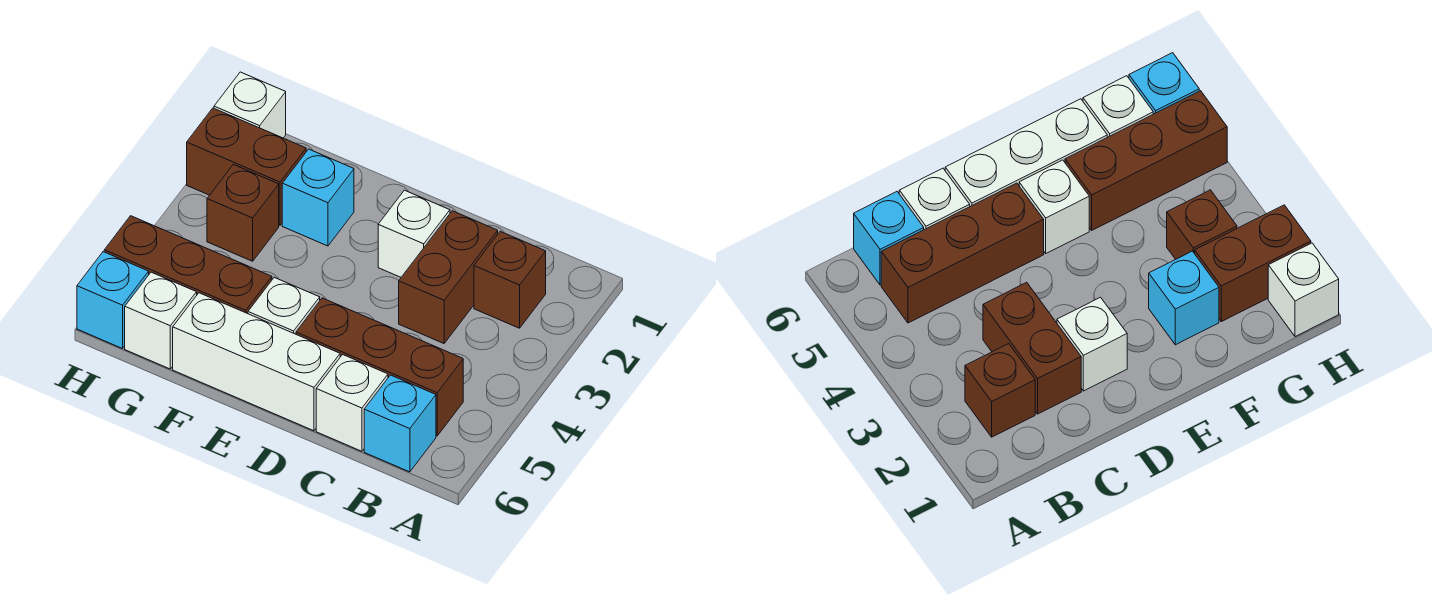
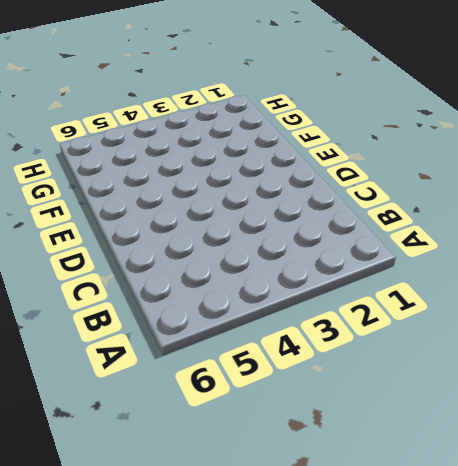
none -> brown 1x1 brick [474,231,546,328]
none -> brown 1x3 brick [296,298,463,436]
none -> cyan 1x1 brick [364,375,436,472]

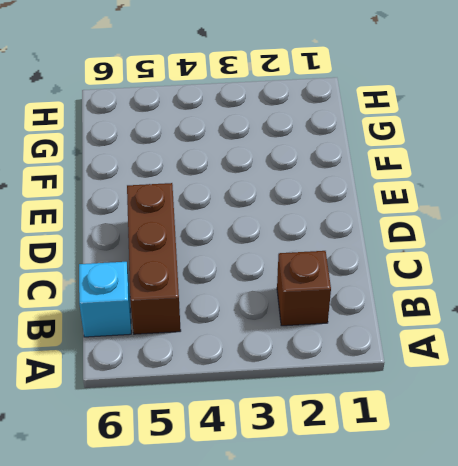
none -> brown 1x2 brick [399,211,498,343]
none -> white 1x1 brick [316,355,388,451]
none -> white 1x1 brick [378,190,450,277]

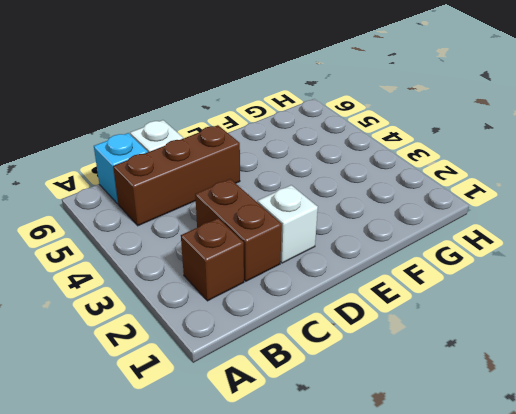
none -> white 1x3 brick [173,293,340,431]
none -> white 1x1 brick [248,277,320,334]
none -> cyan 1x1 brick [282,149,354,246]

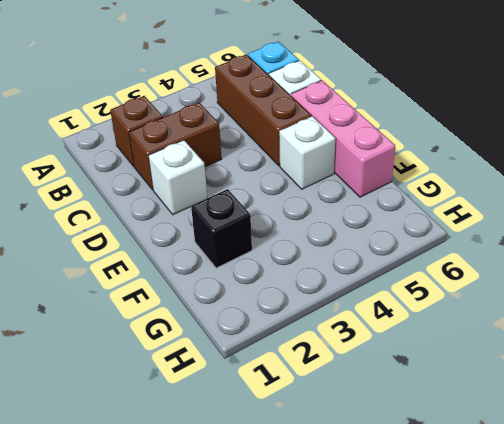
pink 1x3 brick [291,80,395,197] -> white 1x3 brick [173,293,340,431]
black 1x1 brick [191,189,252,268] -> cyan 1x1 brick [282,149,354,246]
none -> brown 1x3 brick [104,216,272,314]
none -> brown 1x2 brick [187,108,306,225]
none -> brown 1x1 brick [207,164,279,261]

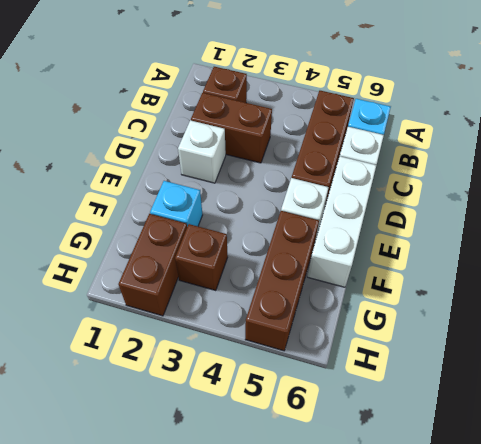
none -> white 1x1 brick [125,272,197,369]
none -> white 1x1 brick [214,72,286,138]
none -> cyan 1x1 brick [77,252,149,349]

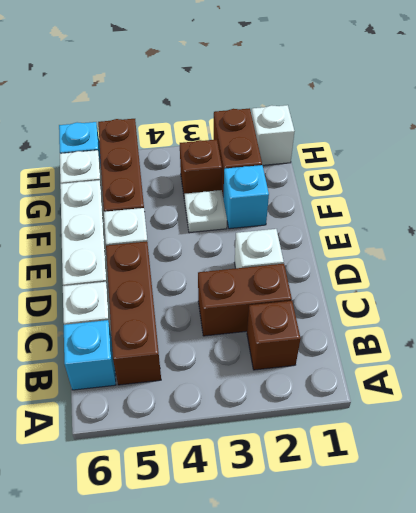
white 1x1 plate [184,190,227,233] -> none

